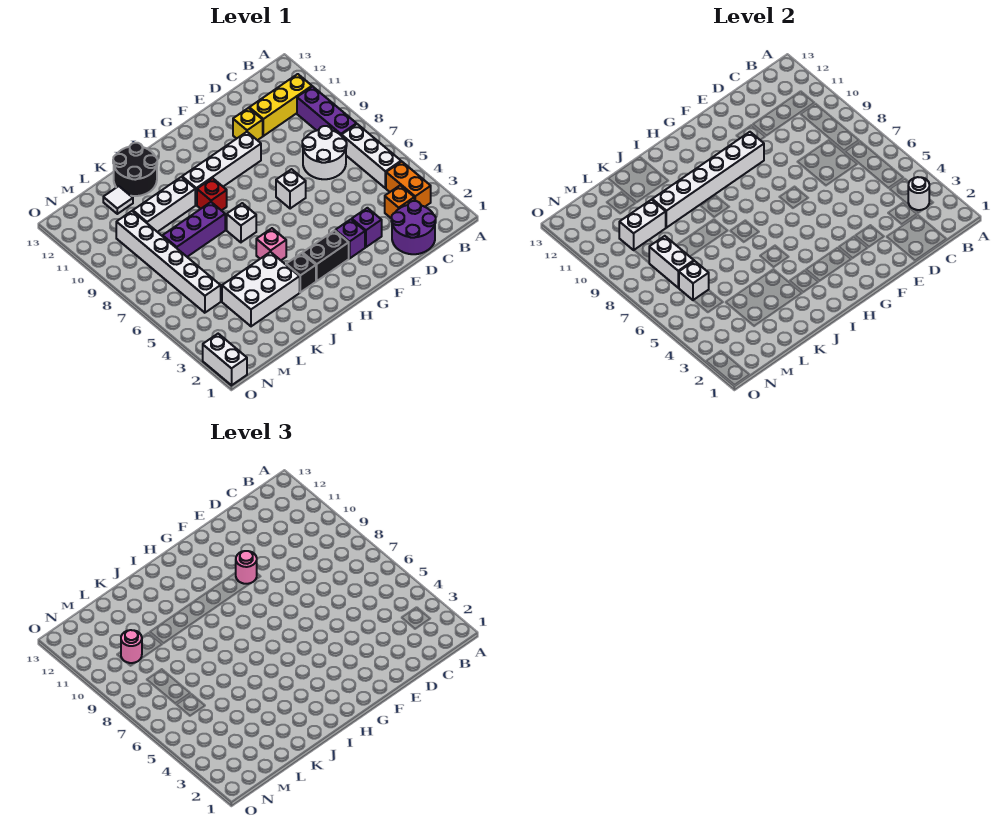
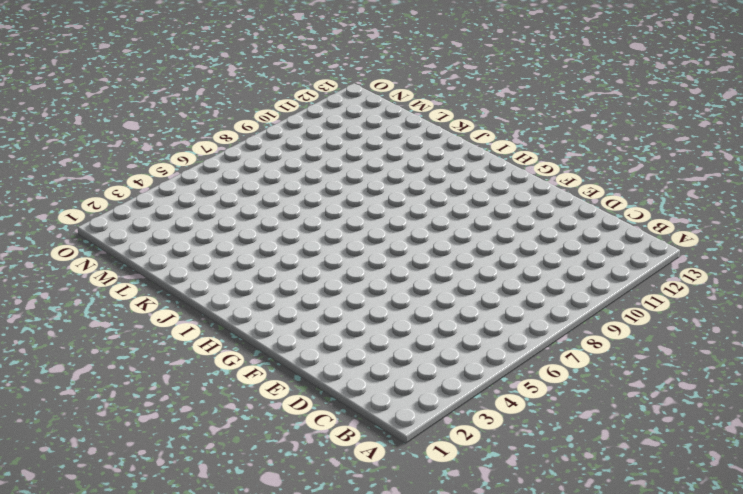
none -> orange 1x2 brick [386,162,431,207]
none -> white 1x3 brick [342,124,401,188]
none -> purple 1x3 brick [297,86,357,136]
none -> yellow 1x3 brick [249,74,312,136]

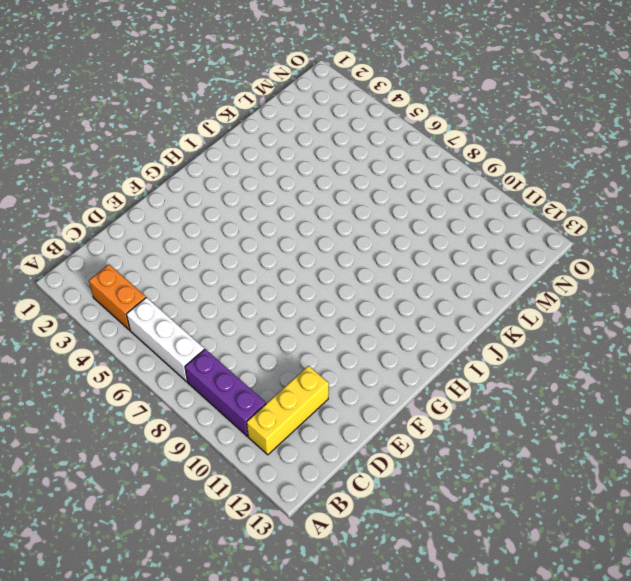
none -> purple 2x2 round brick [391,201,436,254]
none -> orange 1x1 brick [385,185,414,218]
none -> white 2x2 round brick [302,126,347,179]
none -> purple 1x1 brick [352,208,382,247]

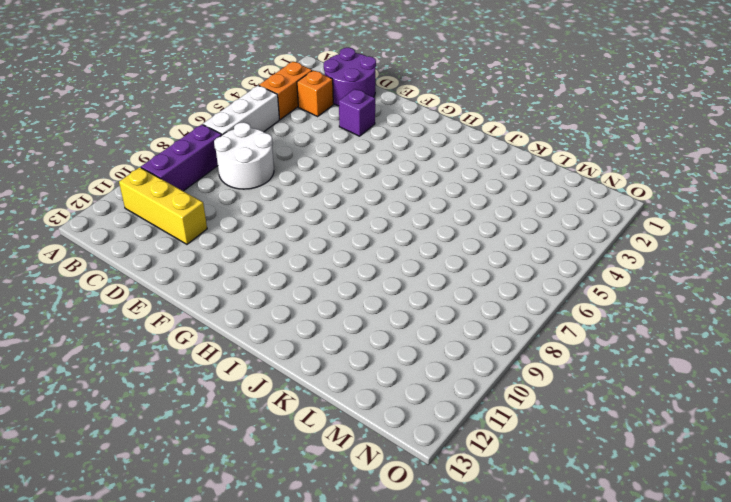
none -> yellow 1x1 brick [233,108,263,140]
none -> purple 1x1 brick [335,219,365,258]
none -> white 1x1 brick [276,169,306,209]
none -> white 1x4 brick [182,132,261,205]

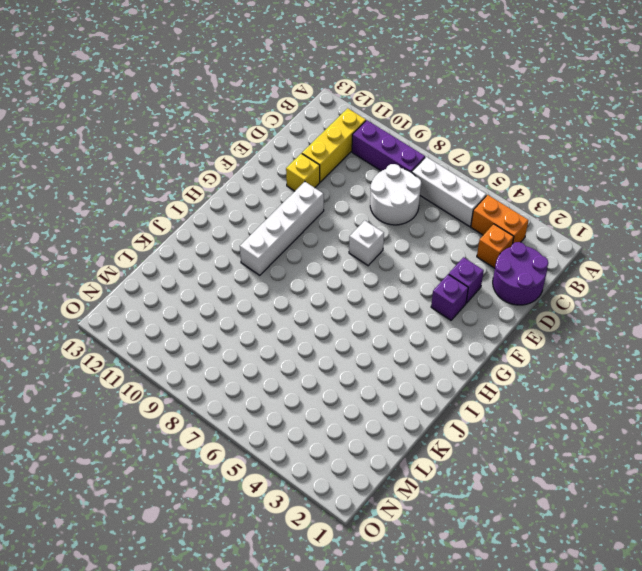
none -> black 1x2 brick [303,231,349,281]
none -> black 1x1 brick [286,253,316,292]
none -> pink 1x1 brick [256,228,286,260]
none -> white 1x1 brick [227,203,256,242]

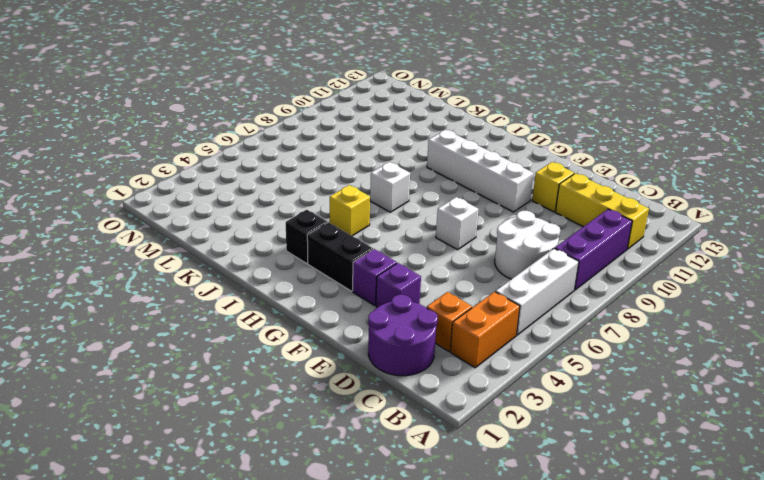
yellow 1x1 brick [330,185,370,236] -> pink 1x1 brick [256,228,286,260]
none -> red 1x1 brick [197,178,227,211]
none -> white 2x3 brick [222,252,300,326]
none -> purple 1x3 brick [163,202,225,257]
none -> white 1x3 brick [133,177,195,232]

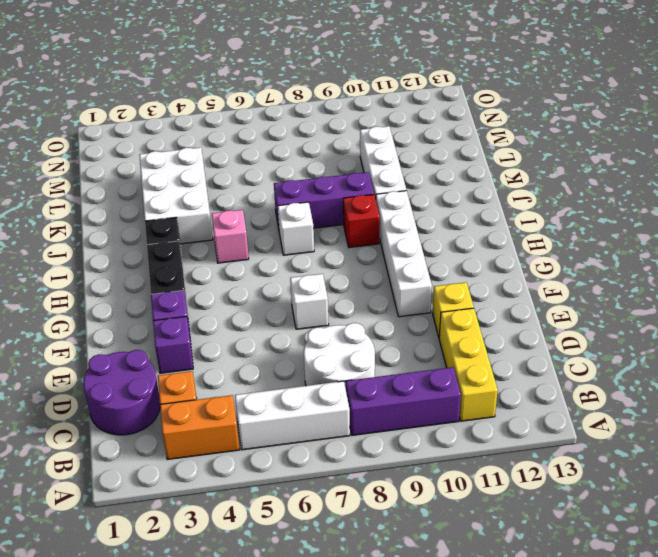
purple 1x3 brick [274,172,374,228] -> purple 1x3 brick turned to [163,202,225,257]
none -> black 2x2 round brick [113,143,157,196]
none -> white 1x1 tile [103,186,133,214]
none -> white 1x6 brick [116,211,221,313]
none -> white 1x2 brick [203,334,247,385]

